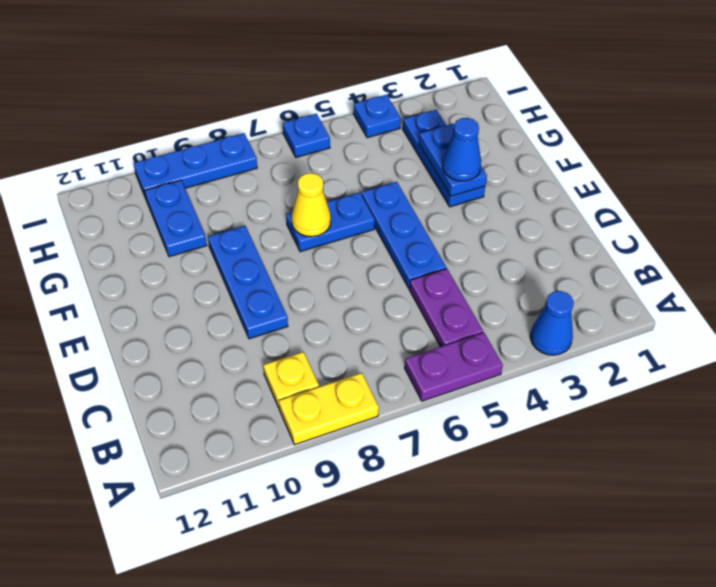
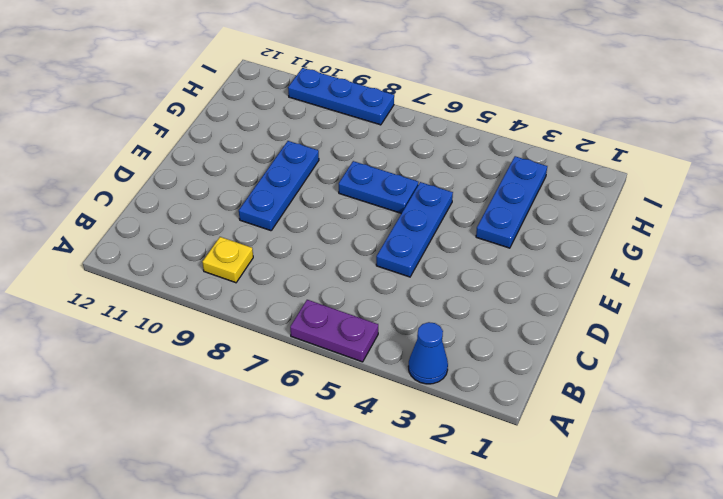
none -> yellow 1x2 plate [279,373,379,445]
none -> purple 1x2 plate [410,269,483,347]
none -> blue 1x2 plate [144,180,207,257]

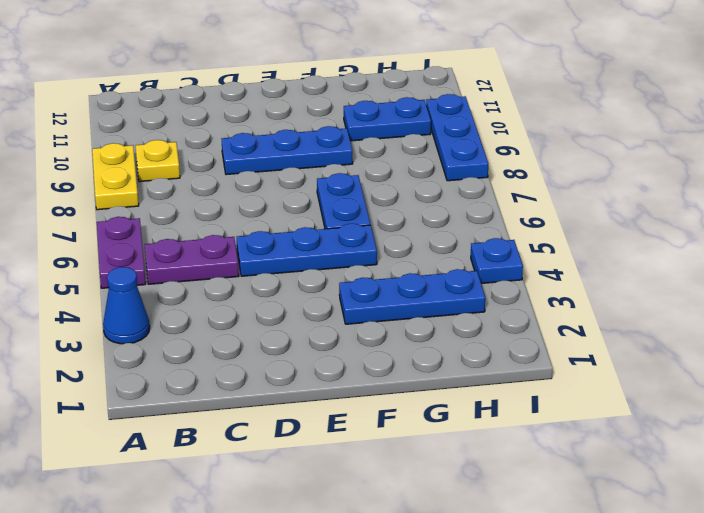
none -> blue 1x1 plate [283,114,330,157]
none -> blue 1x2 plate [419,124,487,196]
none -> yellow 1x1 cone [291,173,331,237]

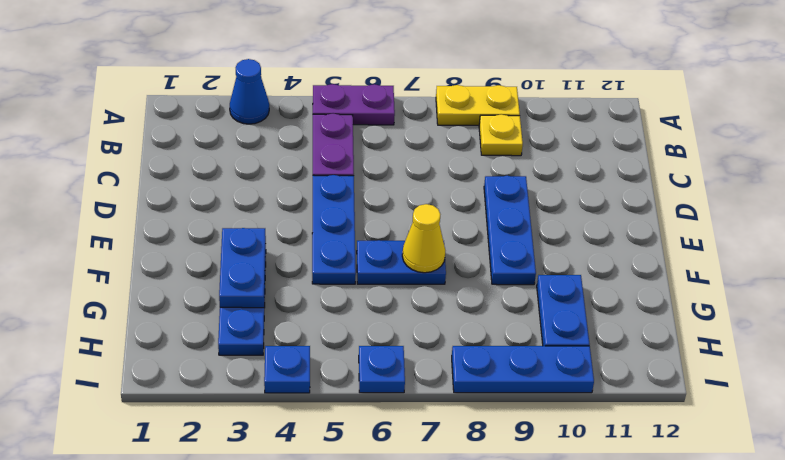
none -> blue 1x1 cone [442,118,481,181]

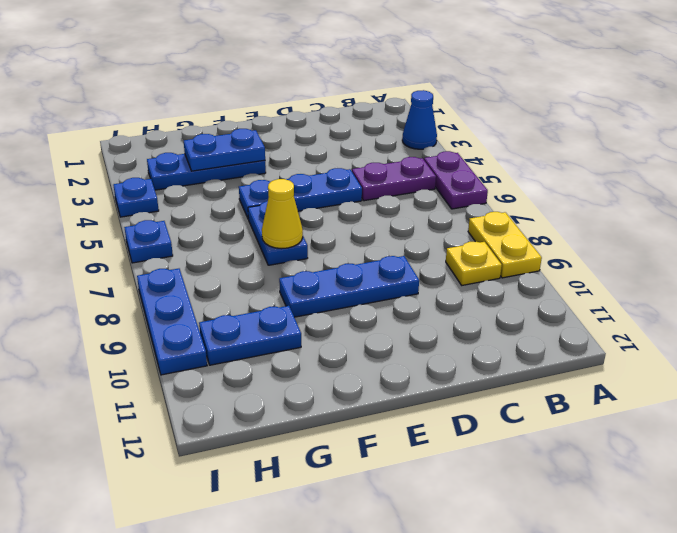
none -> blue 1x1 cone [442,118,481,181]

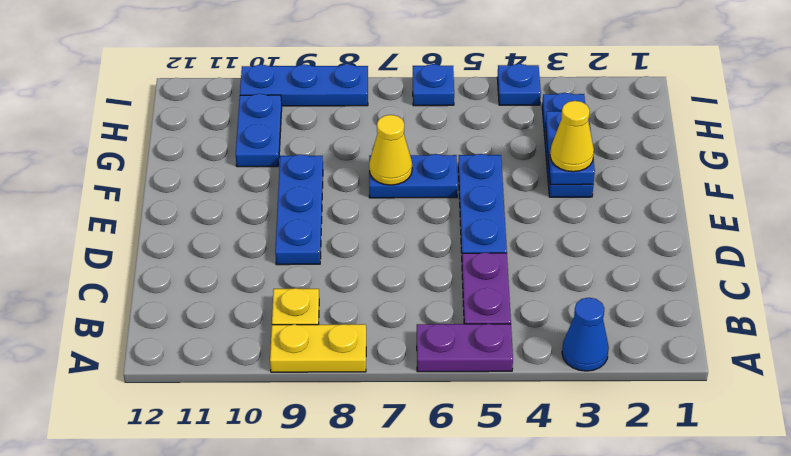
yellow 1x1 cone [550,101,594,172] -> blue 1x1 cone [442,118,481,181]

